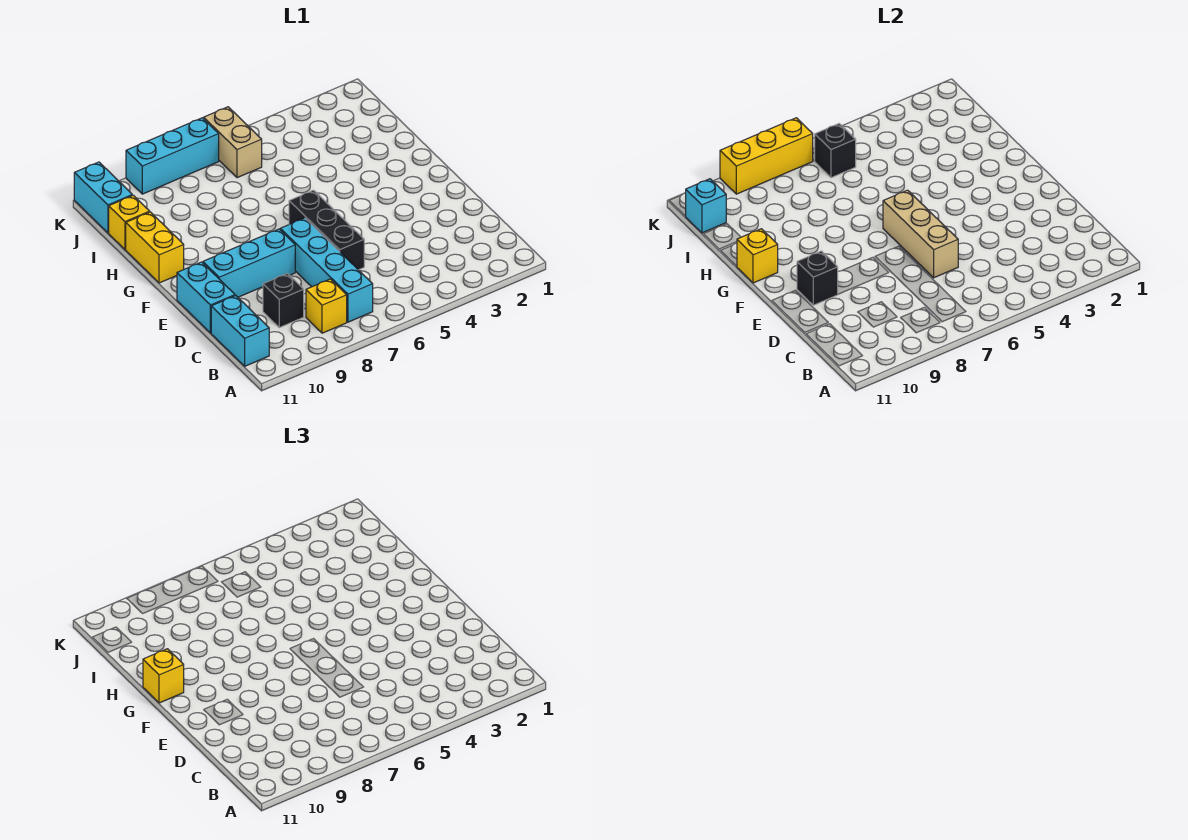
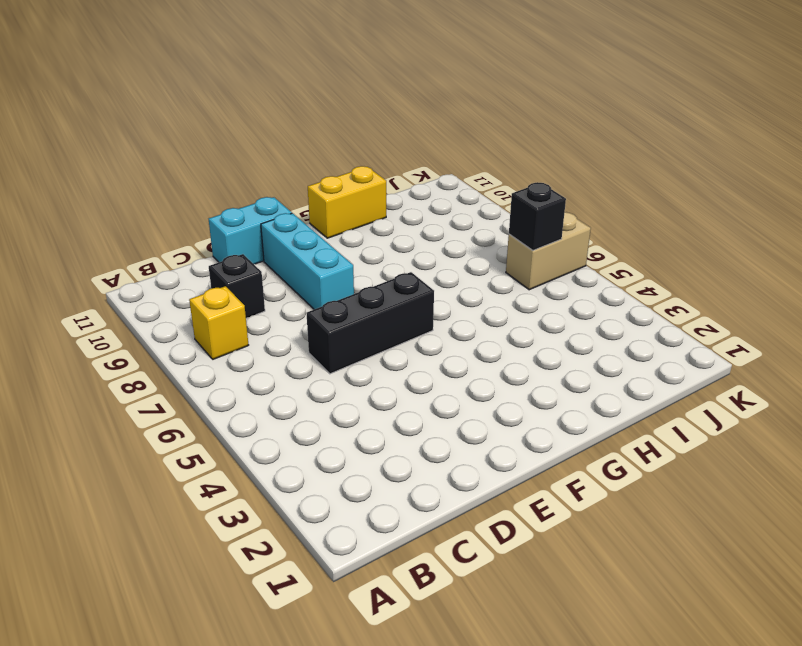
none -> cyan 1x4 brick [280,218,373,322]
none -> cyan 1x2 brick [211,296,269,366]
none -> yellow 1x1 brick [109,195,150,250]

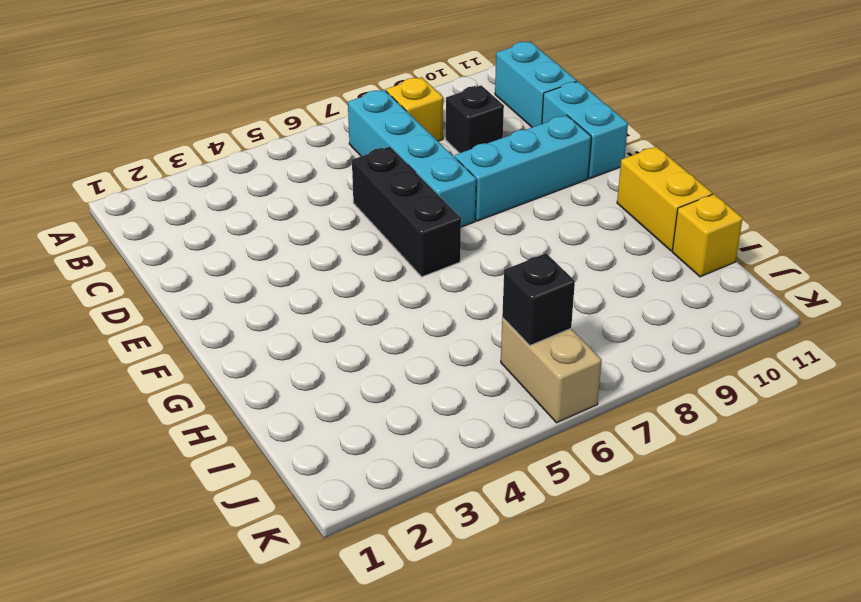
none -> cyan 1x2 brick [74,162,132,233]
none -> cyan 1x3 brick [126,118,219,194]
none -> tan 1x3 brick [883,190,958,278]

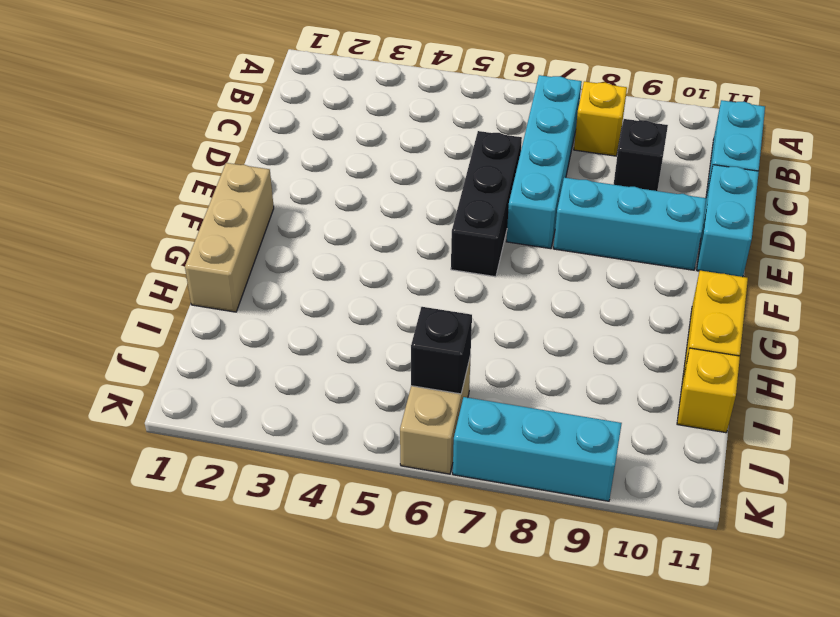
tan 1x3 brick [185,163,274,312] -> tan 1x3 brick moved to [883,190,958,278]
none -> cyan 1x2 brick [74,162,132,233]
none -> black 1x1 brick [797,251,838,305]
none -> yellow 1x1 brick [737,229,778,283]

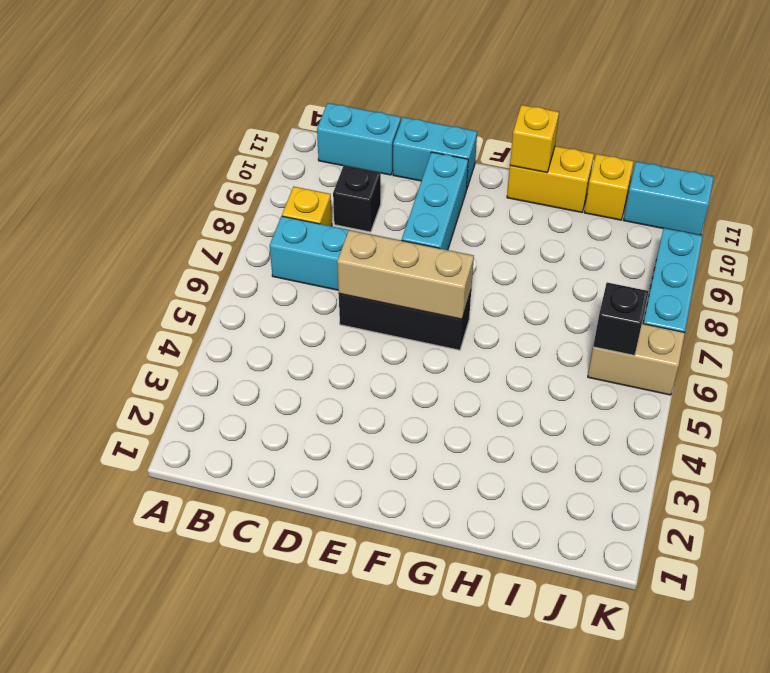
none -> black 1x1 brick [797,251,838,305]
none -> cyan 1x1 brick [685,179,726,233]
none -> yellow 1x3 brick [720,118,813,194]

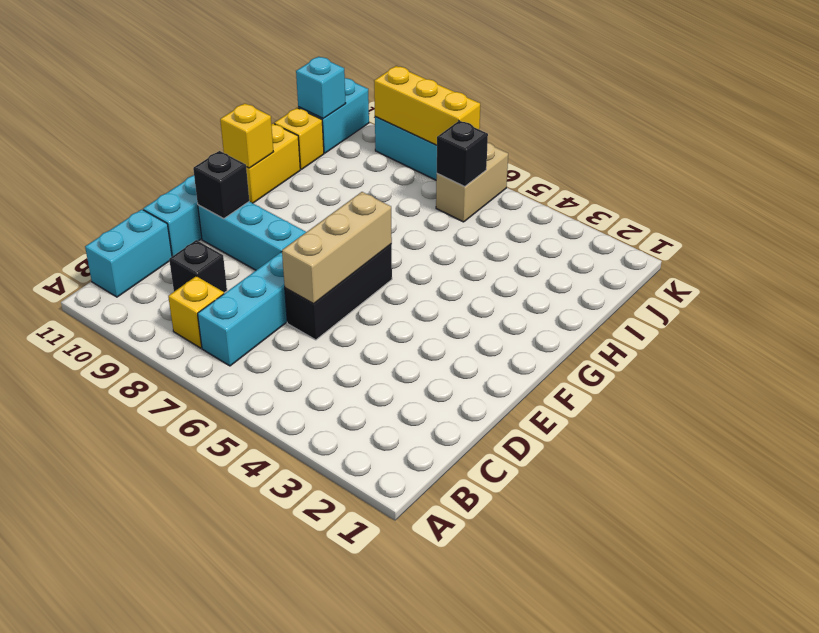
none -> yellow 1x1 brick [143,649,184,703]

